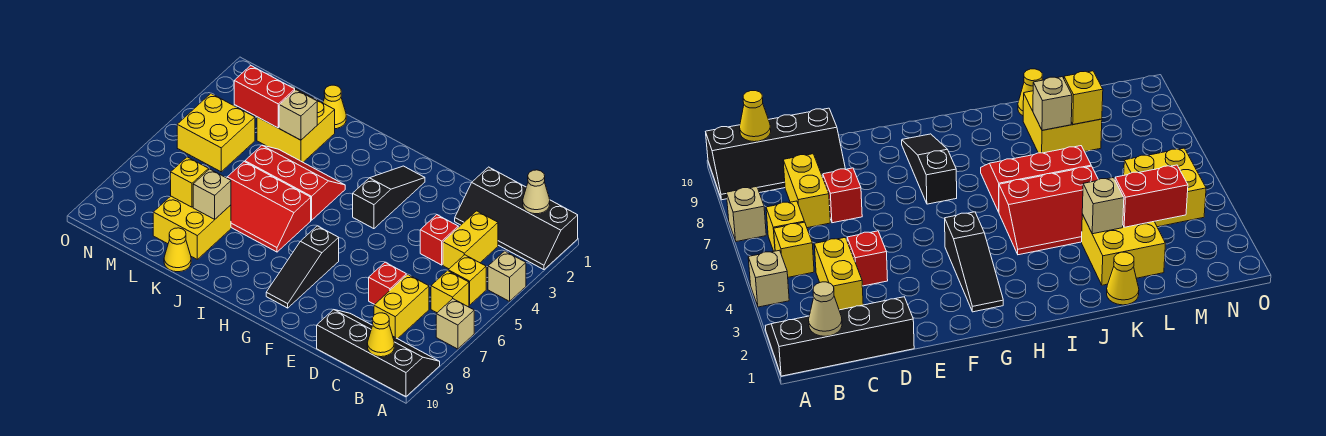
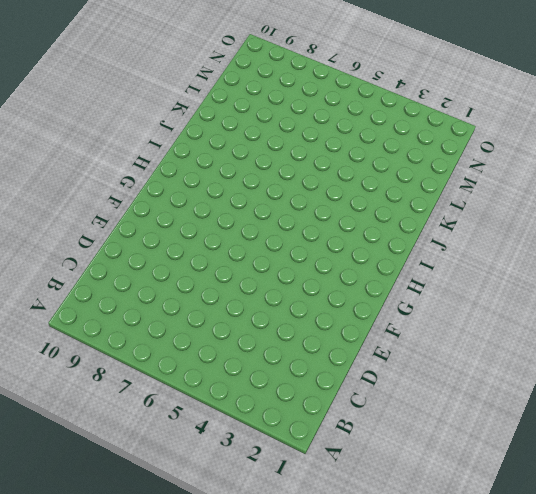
none -> black 2x4 slope [455,167,578,270]
none -> tan 1x1 brick [488,251,526,301]
none -> tan 1x1 brick [436,299,474,349]

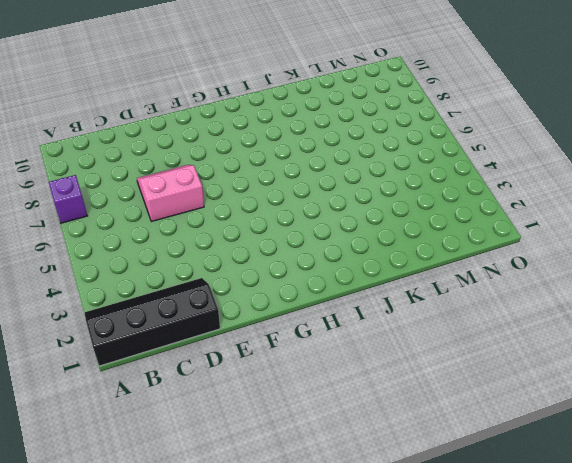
purple 1x1 brick [49,175,87,223] -> tan 1x1 brick [436,299,474,349]
pink 2x2 slope [137,165,204,222] -> red 1x1 brick [369,262,406,304]
none -> tan 1x1 brick [488,251,526,301]
none -> black 2x4 slope [317,310,440,397]
none -> yellow 1x1 brick [448,255,486,305]

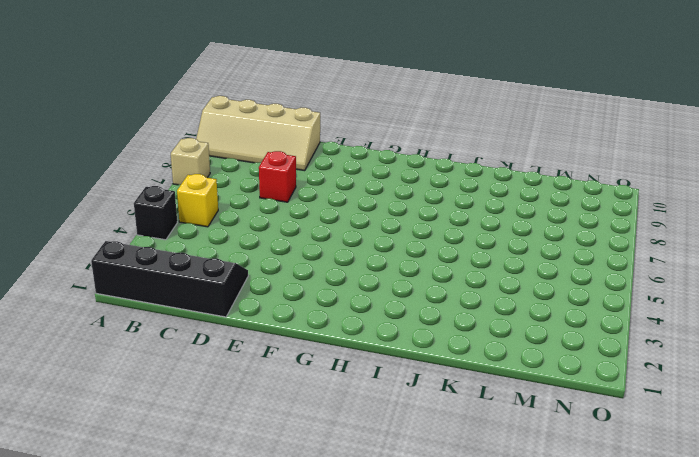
black 1x1 brick [134,186,177,240] -> tan 1x1 brick [488,251,526,301]
tan 2x4 slope [196,96,320,171] -> black 2x4 slope [317,310,440,397]
none -> yellow 1x1 brick [431,271,469,313]
none -> yellow 1x2 brick [443,211,498,269]
none -> yellow 1x2 brick [374,274,429,339]

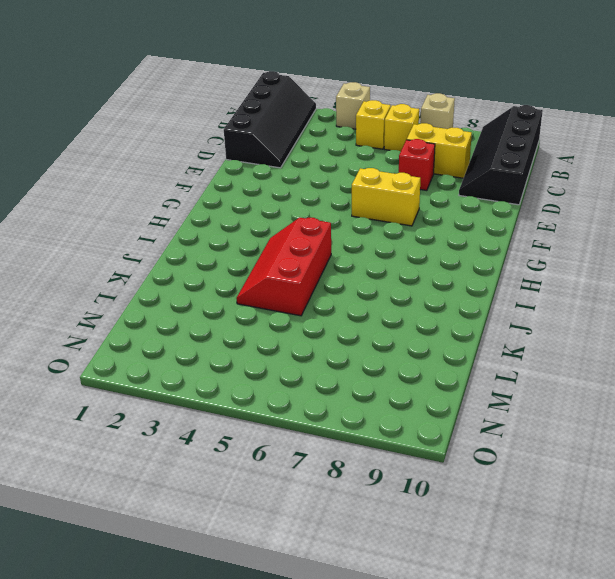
yellow 1x2 brick [352,168,420,226] -> yellow 1x2 brick moved to [443,211,498,269]
none -> red 1x1 brick [420,215,458,265]
none -> black 1x3 slope [353,166,425,229]
none -> black 1x3 slope [266,226,339,308]

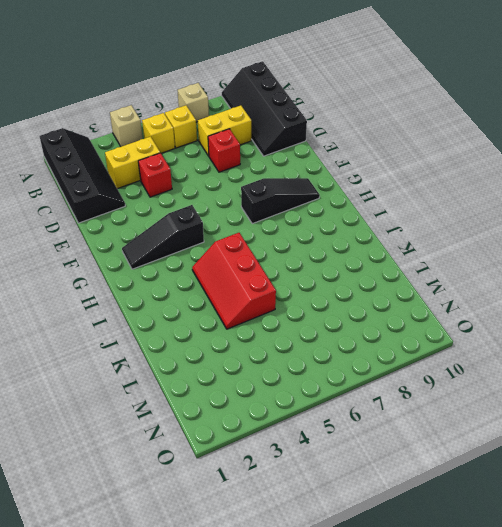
none -> red 2x3 slope [227,162,311,252]
none -> yellow 1x1 cone [323,85,346,129]
none -> yellow 2x2 brick [257,86,335,162]

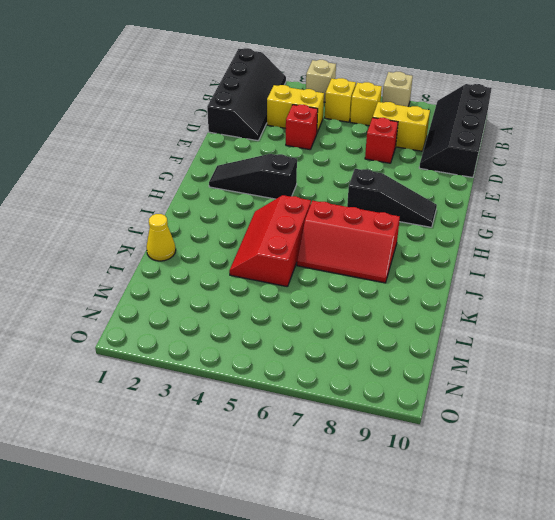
red 2x3 slope [297,201,400,283] -> red 2x3 slope turned to [227,162,311,252]
none -> yellow 2x2 brick [257,86,335,162]
none -> yellow 2x2 brick [153,196,231,259]
none -> yellow 1x1 cone [164,228,191,272]

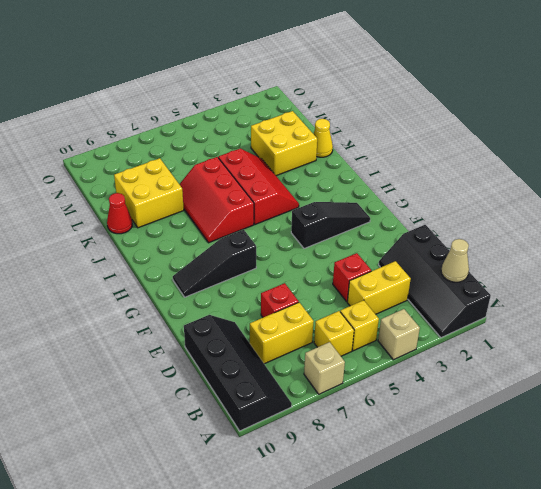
red 1x1 cone [107,193,132,234] -> yellow 1x1 cone [164,228,191,272]
none -> yellow 2x2 brick [177,94,255,172]
none -> yellow 1x1 cone [367,313,394,357]
none -> tan 1x1 brick [279,90,317,140]

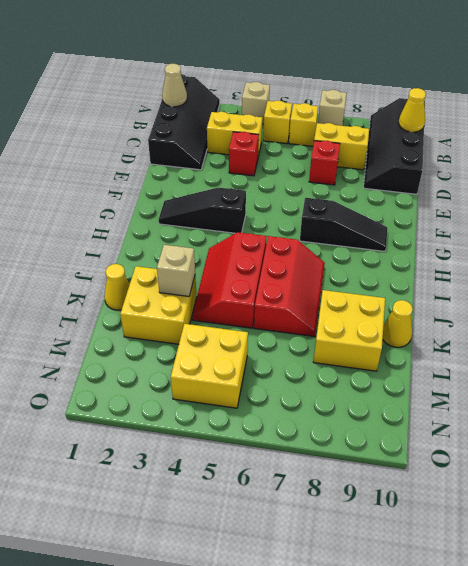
none -> tan 1x1 brick [193,169,231,219]
none -> red 1x2 brick [234,66,295,128]
none -> yellow 1x1 brick [171,157,209,207]

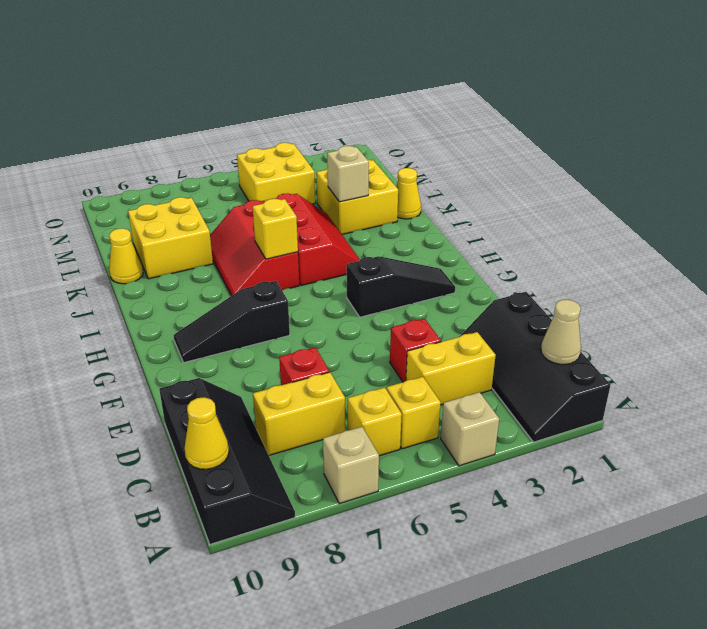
yellow 1x1 brick [253,199,298,259] -> yellow 1x1 brick moved to [171,157,209,207]
none -> tan 1x1 brick [193,169,231,219]
none -> red 1x2 brick [234,66,295,128]

